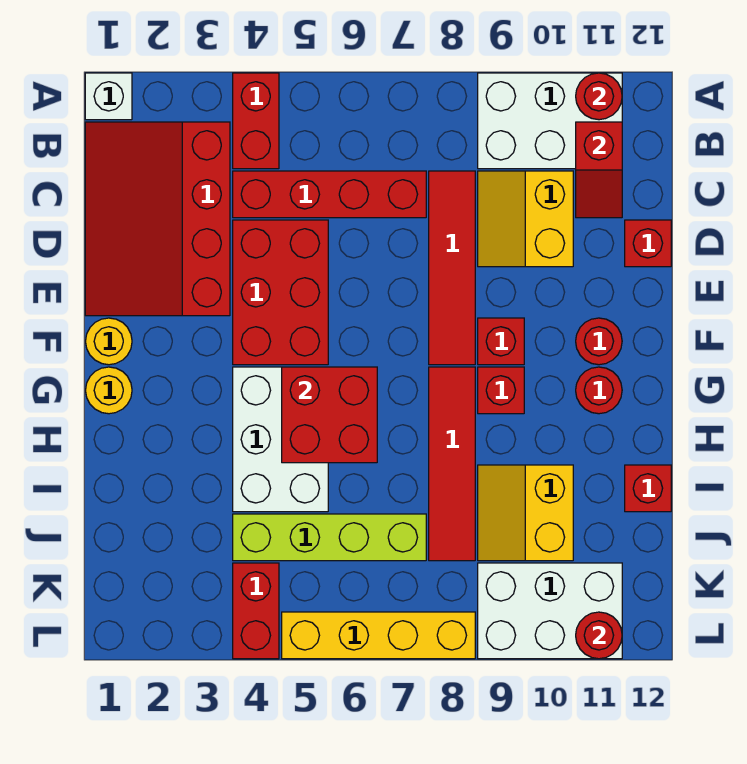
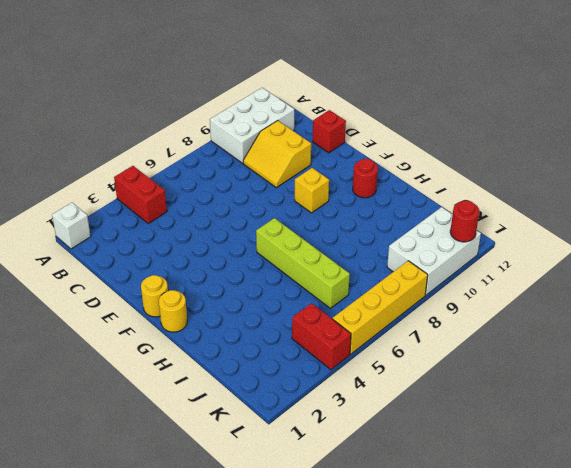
yellow 1x1 brick [295,168,329,213] -> red 1x1 brick [478,318,524,365]
lime 1x4 brick [256,218,350,308] -> lime 1x4 brick turned to [233,514,426,561]
none -> red 3x4 slope [85,122,230,316]
none -> red 1x4 brick [233,171,426,218]
none -> red 1x4 tile [429,171,475,365]

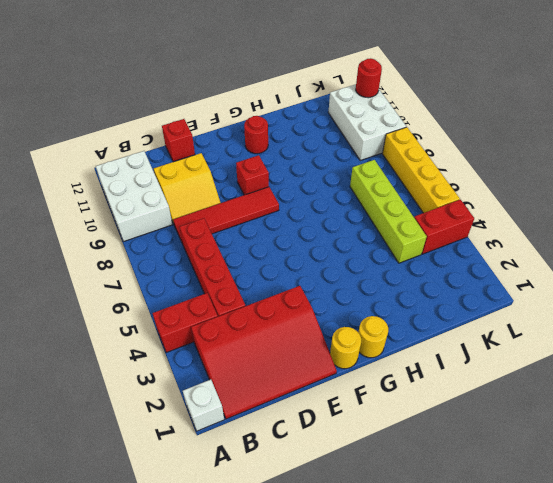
none -> red 2x3 brick [233,220,328,365]
none -> red 1x1 round brick [576,318,622,365]
none -> white 2x3 brick [233,367,328,512]

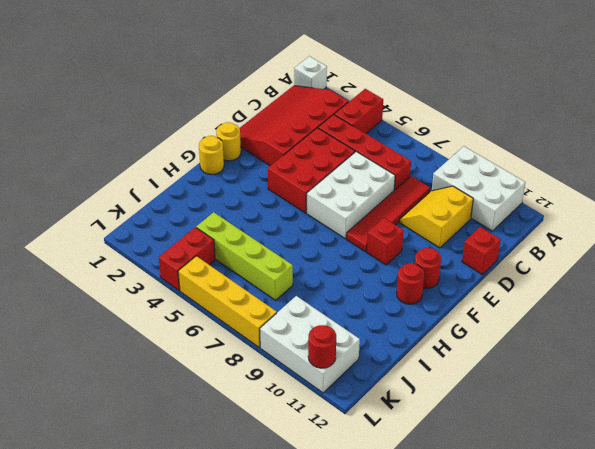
white 2x3 brick [307,152,395,238] -> white 2x3 brick moved to [233,367,328,512]
none -> red 1x4 tile [429,367,475,561]
none -> red 1x1 brick [478,367,524,414]
none -> yellow 2x2 slope [478,465,573,561]

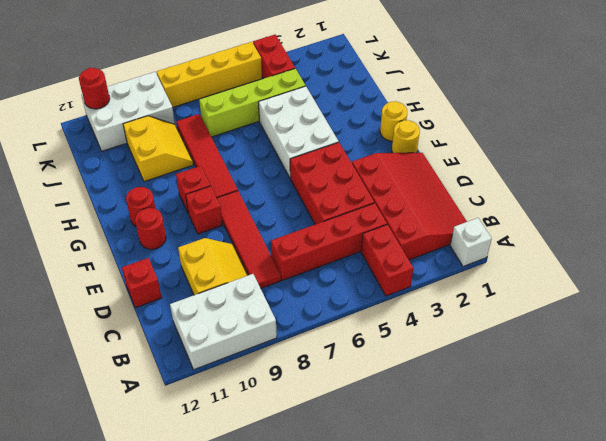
none -> red 1x1 brick [625,465,671,512]
none -> red 1x1 round brick [576,73,622,120]
none -> red 1x2 slope [576,122,622,218]

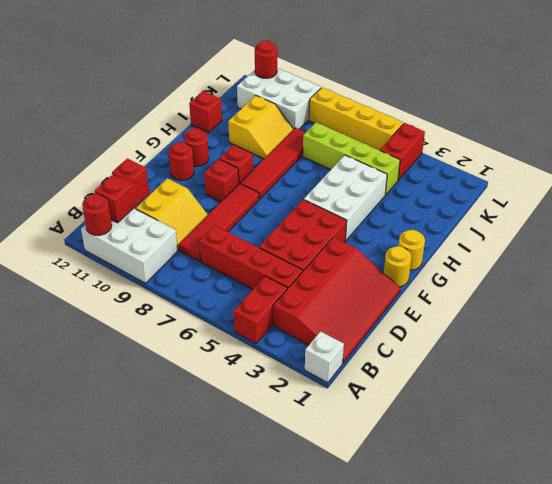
none -> red 2x2 brick [282,367,377,463]

